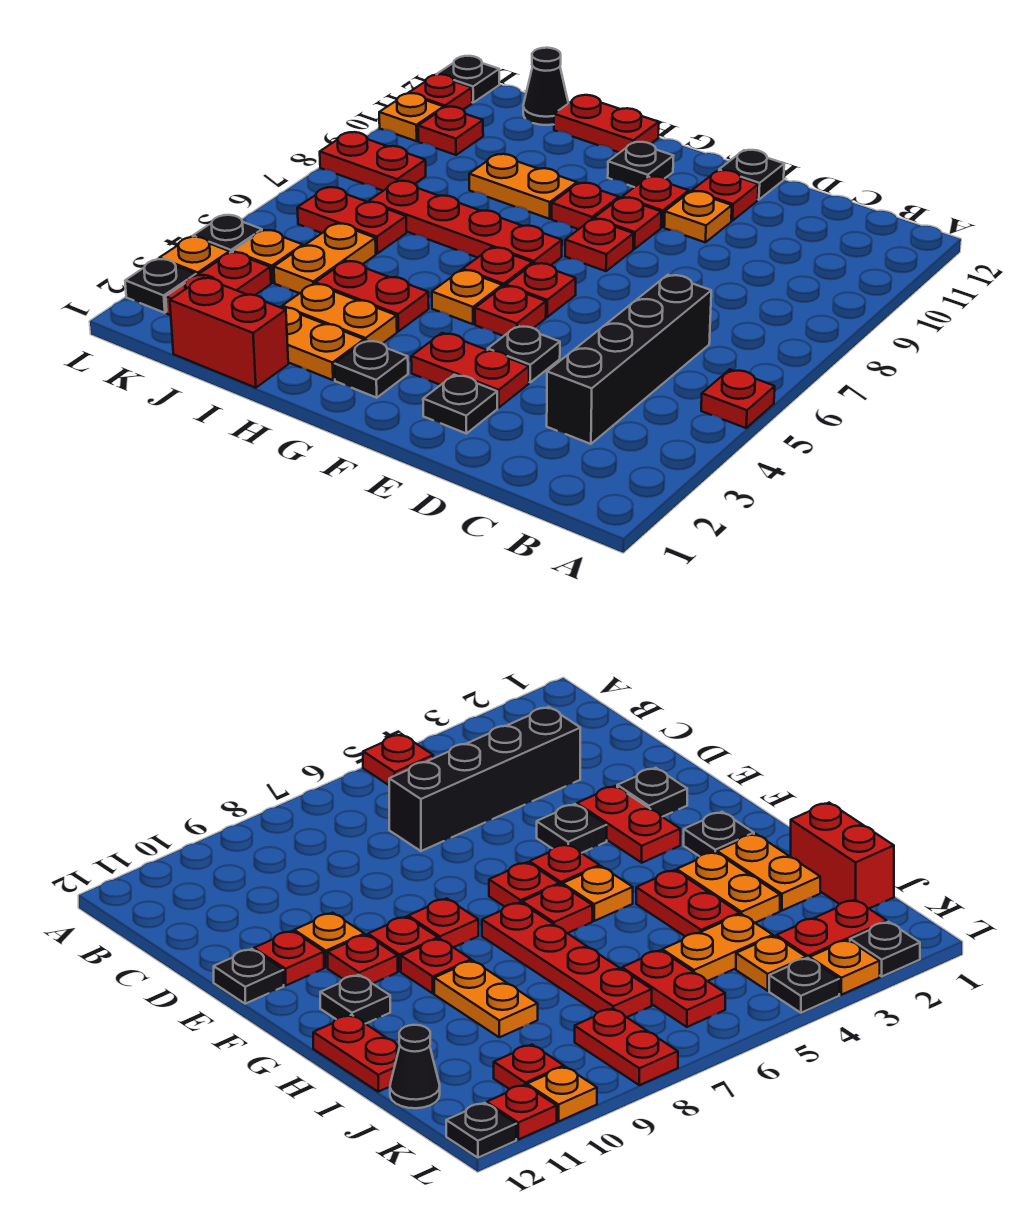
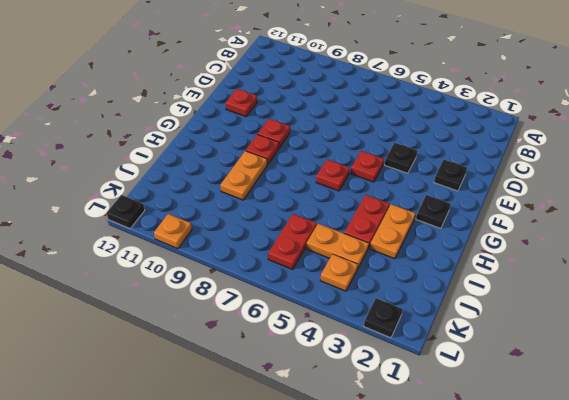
none -> red 1x1 plate [701,369,775,428]
none -> black 1x4 brick [547,275,711,444]
none -> red 1x2 plate [411,333,529,408]
none -> orange 1x1 plate [664,191,732,242]

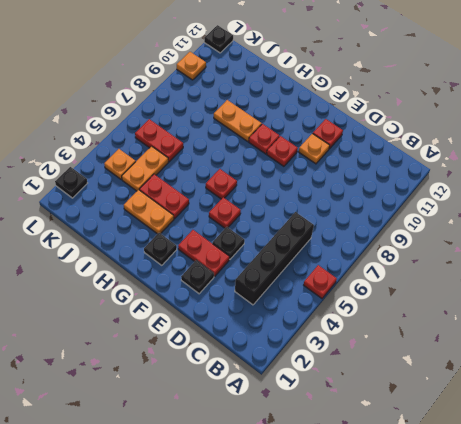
none -> black 1x1 plate [719,150,784,200]
none -> red 1x1 plate [506,263,576,317]
none -> red 1x1 plate [565,219,634,271]
none -> red 1x1 plate [622,177,689,227]

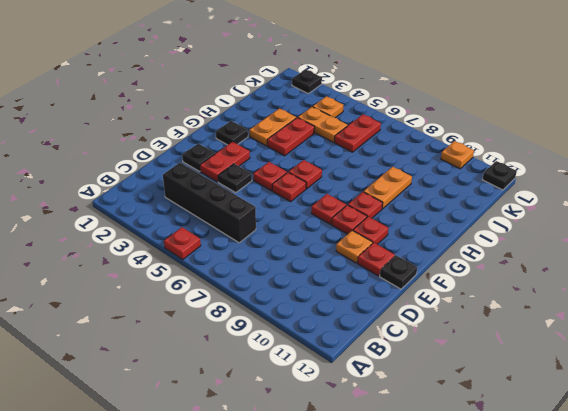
none -> orange 1x1 plate [432,270,502,324]
none -> red 1x4 plate [369,181,562,265]
none -> black 1x1 plate [608,142,673,187]
none -> orange 1x2 plate [280,307,364,380]

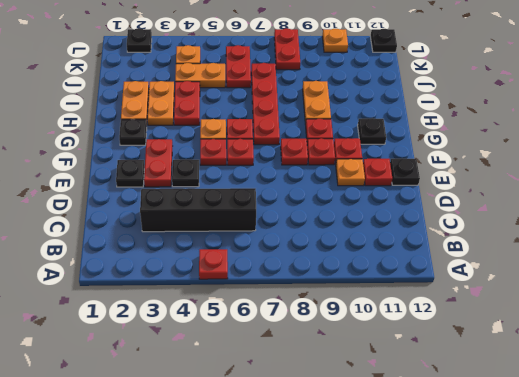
none -> red 1x2 plate [554,95,659,153]
none -> red 1x2 brick [170,278,288,388]
none -> black 1x1 cone [523,48,568,125]
none -> red 1x2 plate [166,252,271,315]

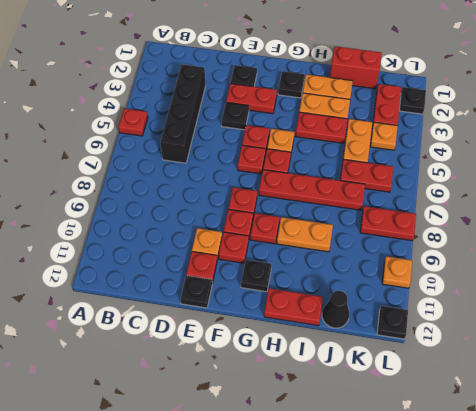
none -> red 1x1 plate [418,107,483,155]
none -> orange 1x1 plate [159,237,230,276]
none -> black 1x1 plate [193,215,262,253]
none -> red 1x1 plate [409,74,472,110]

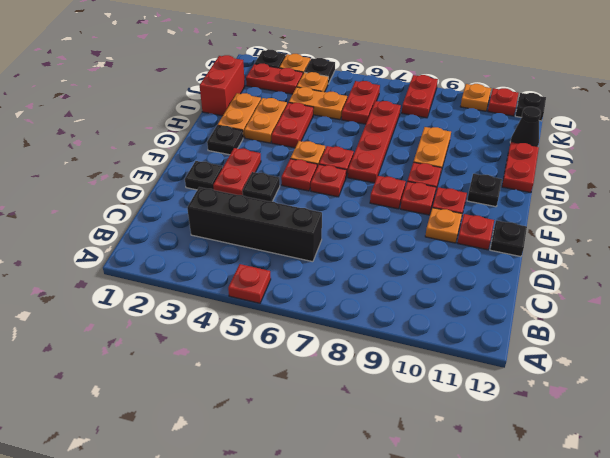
none -> red 1x1 plate [418,107,483,155]

